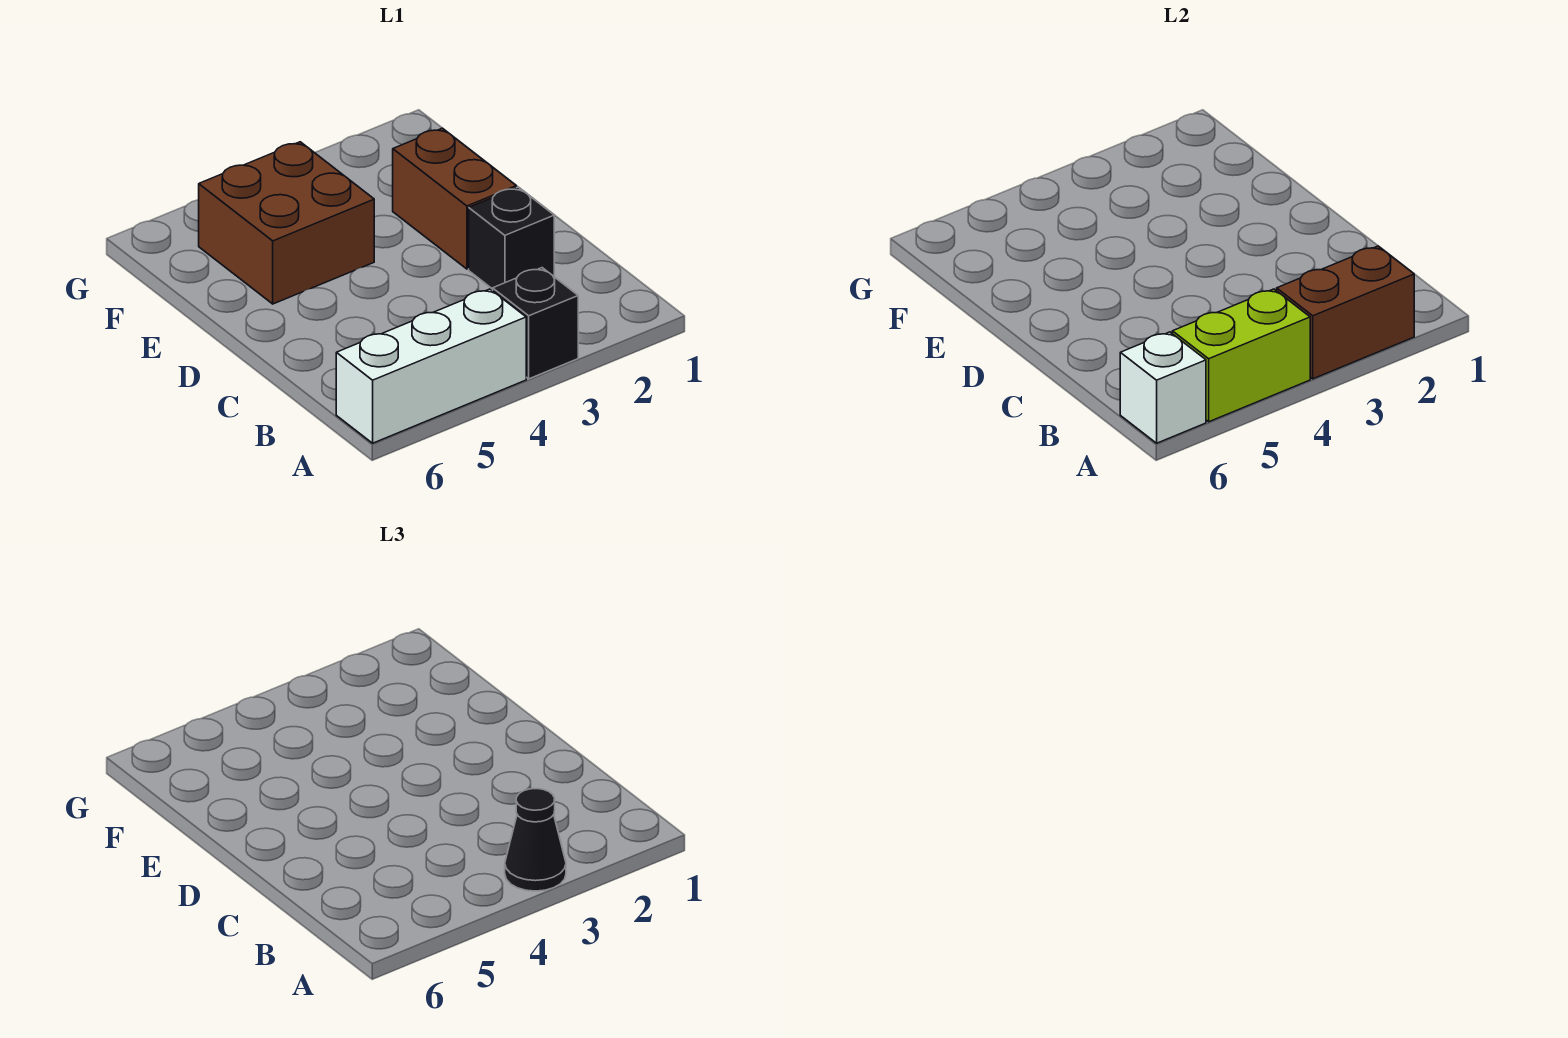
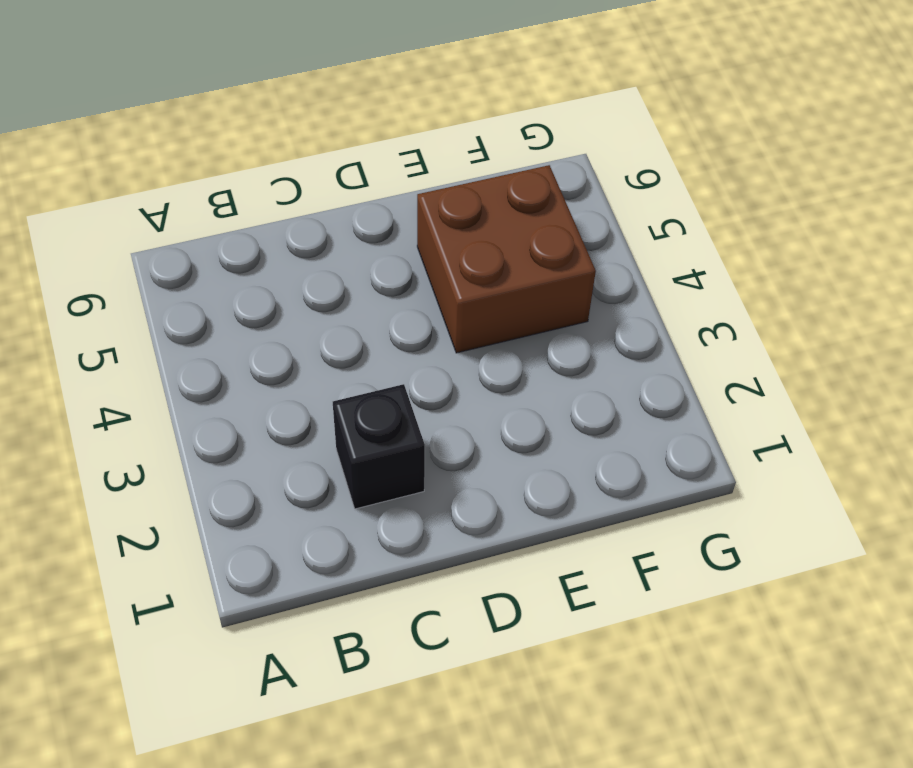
none -> black 1x1 brick [493,268,578,379]
none -> white 1x3 brick [336,289,526,443]

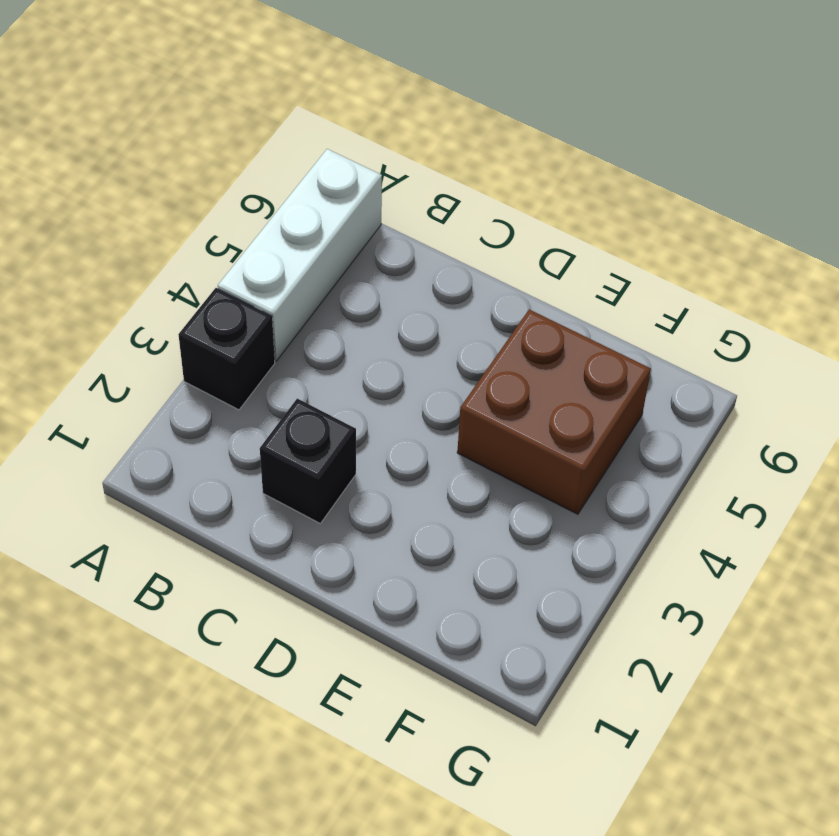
none -> brown 1x2 brick [393,128,516,269]
none -> brown 1x2 brick [1277,246,1414,379]

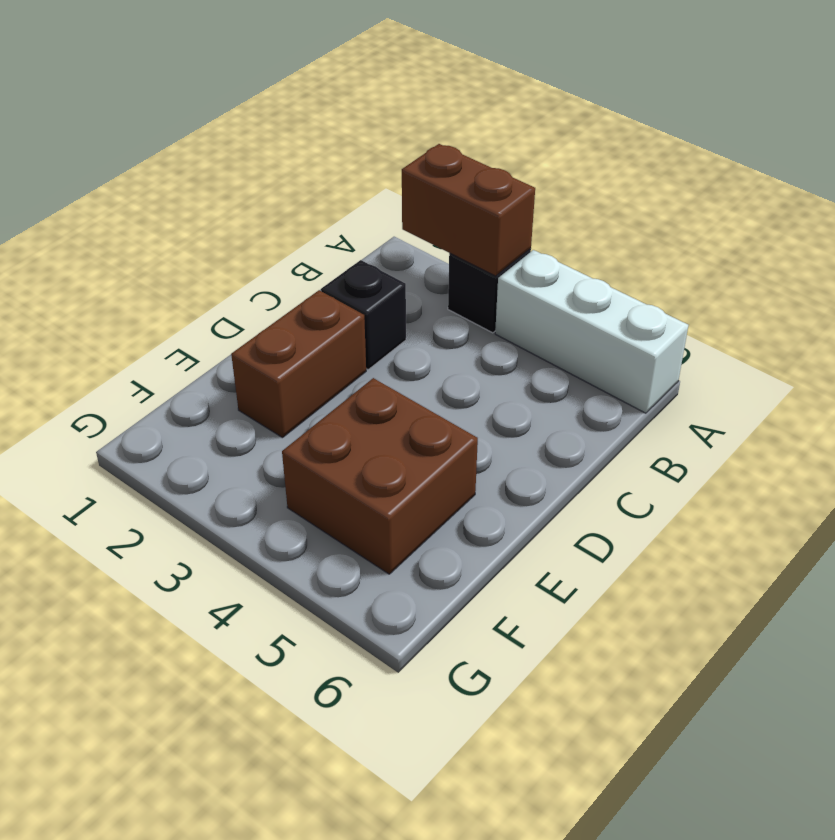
none -> lime 1x2 brick [1172,289,1310,422]
none -> white 1x1 brick [1120,332,1206,443]

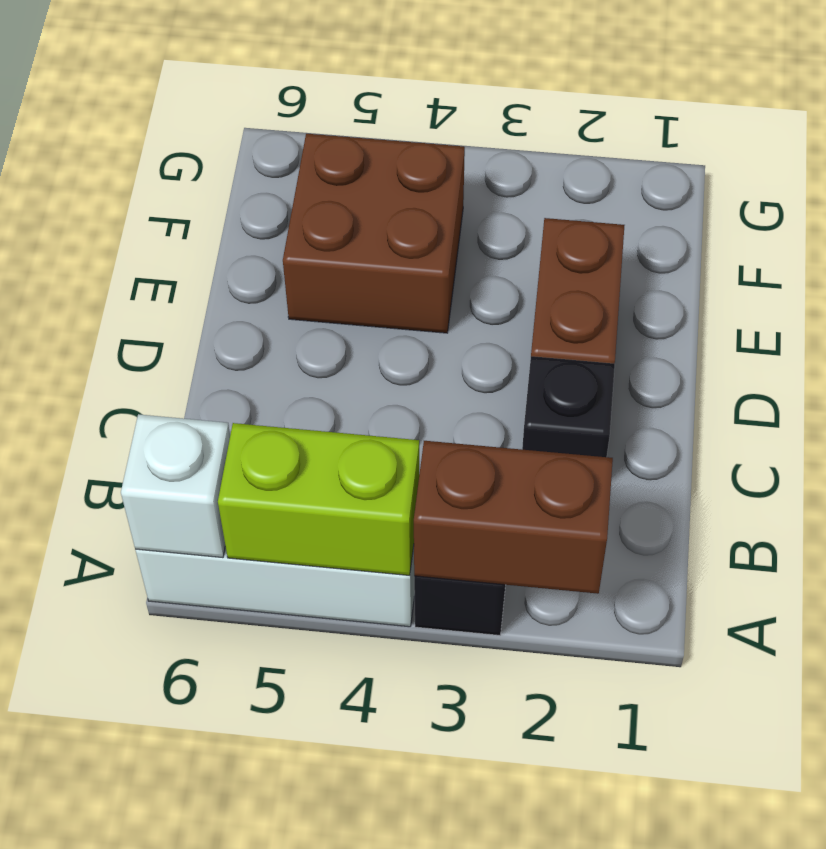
none -> black 1x1 cone [505,789,566,891]

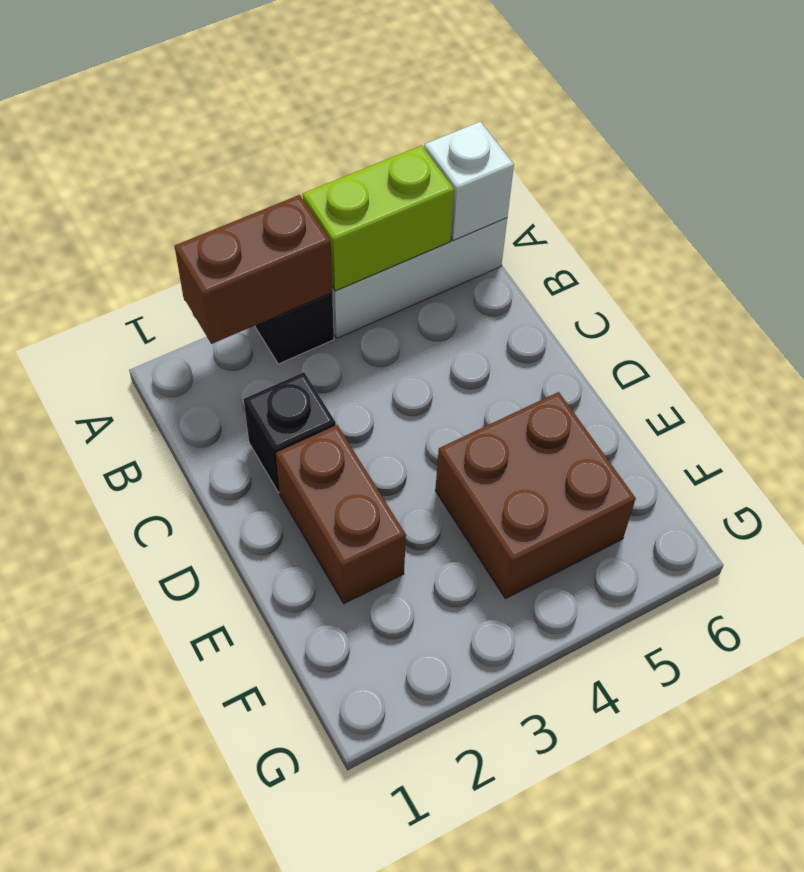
none -> black 1x1 cone [505,789,566,891]

